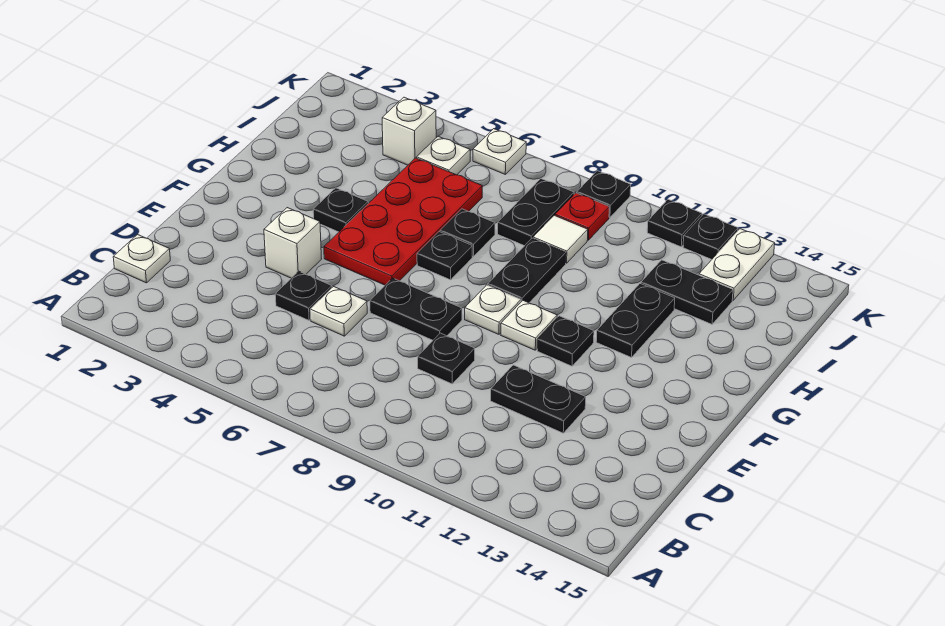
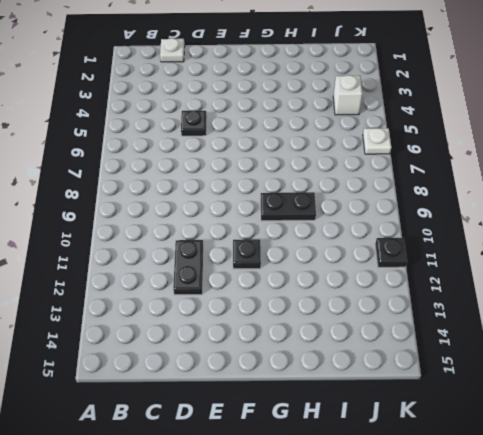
none -> white 1x1 plate [310,287,367,336]
none -> black 1x1 plate [418,333,475,384]
none -> white 1x1 brick [264,208,321,278]

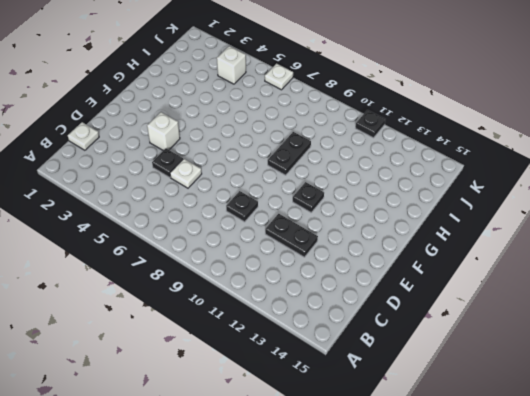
none -> black 1x2 plate [370,278,462,340]
none -> red 2x4 plate [324,158,482,285]
none -> white 1x1 plate [465,285,521,334]

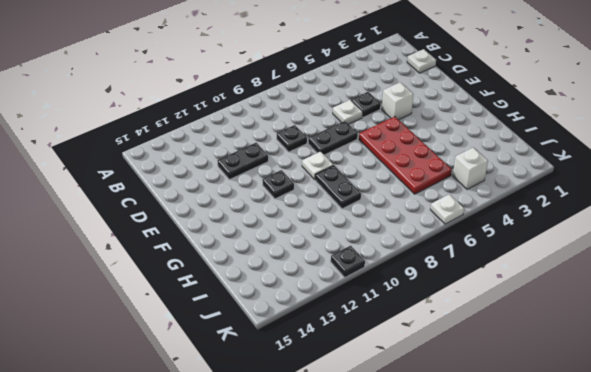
none -> white 1x1 plate [501,301,557,350]
none -> black 1x1 plate [313,188,368,232]
none -> black 1x1 plate [417,232,472,280]

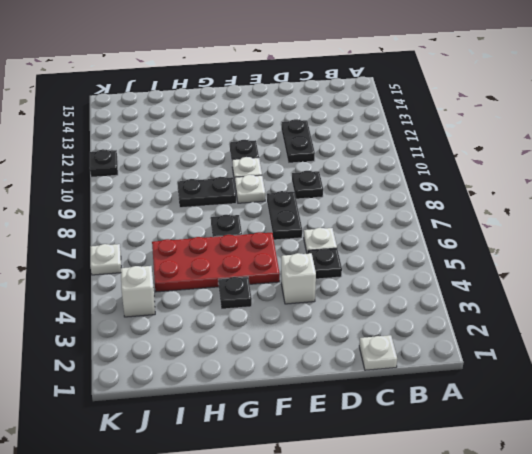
none -> black 1x2 plate [596,284,675,357]
none -> black 1x1 plate [440,209,495,256]
none -> black 1x2 plate [498,179,574,246]

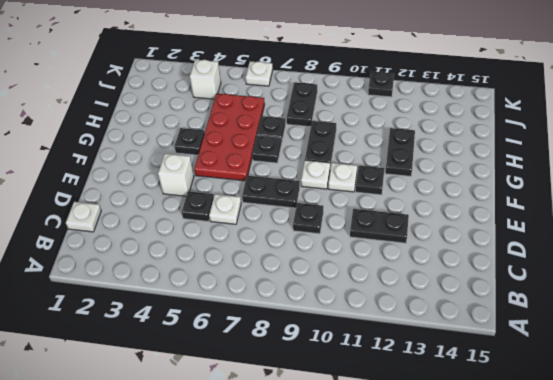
none -> white 1x1 tile [533,215,588,263]
none -> black 1x2 plate [641,260,733,324]
none -> white 1x1 plate [417,136,470,175]

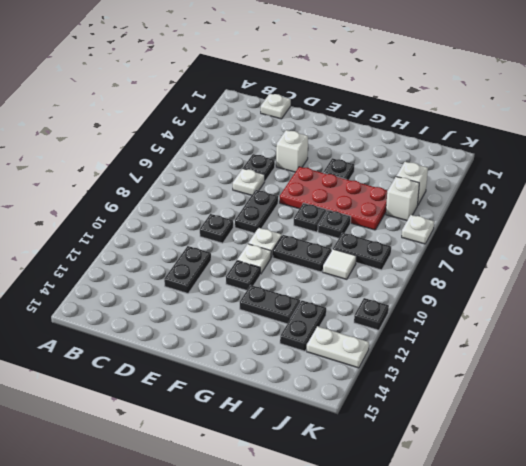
white 1x1 brick [386,177,419,221] -> white 1x1 plate [417,136,470,175]
none -> red 1x1 plate [555,193,609,240]
none -> black 1x1 plate [577,171,631,217]
none -> black 1x1 plate [683,214,738,259]

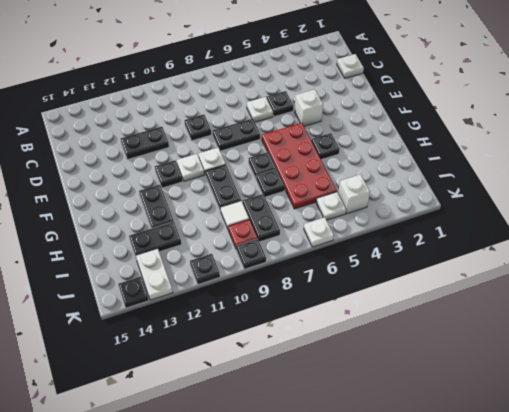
black 1x1 plate [118,277,149,308] -> black 1x1 plate moved to [683,214,738,259]

